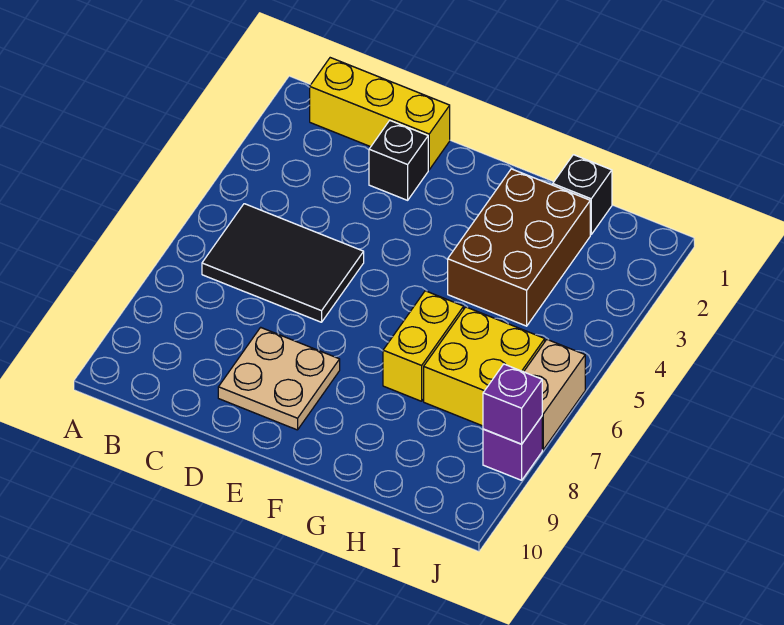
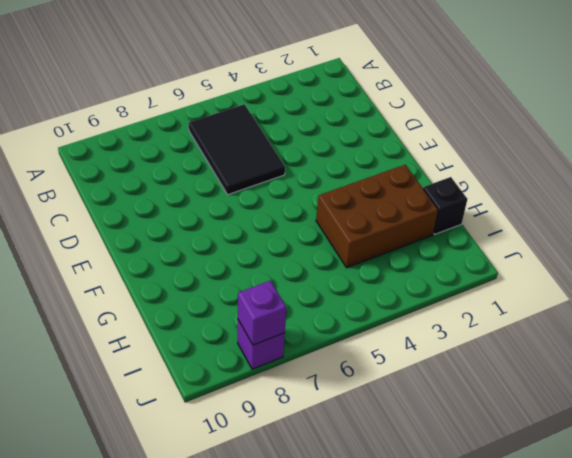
none -> yellow 1x3 brick [310,58,450,170]
none -> black 1x1 brick [369,121,428,200]

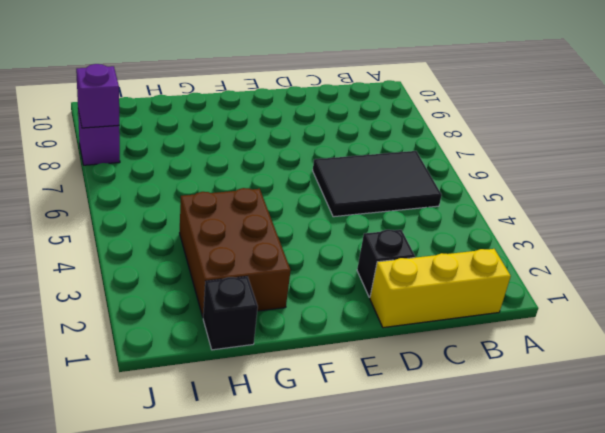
none -> tan 2x2 plate [218,327,340,430]
none -> yellow 1x2 brick [383,291,464,401]

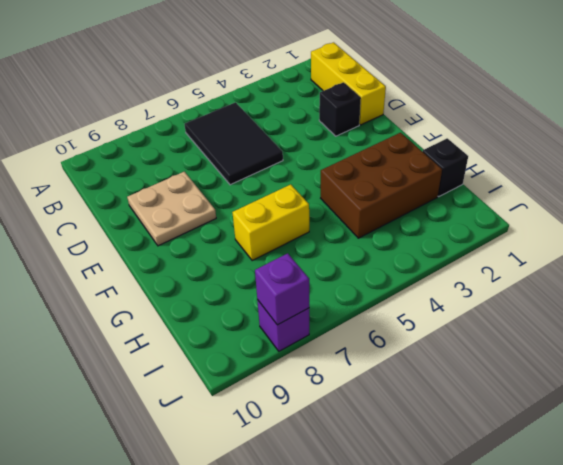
none -> yellow 2x2 brick [424,307,545,426]
none -> tan 1x2 brick [524,340,585,450]

